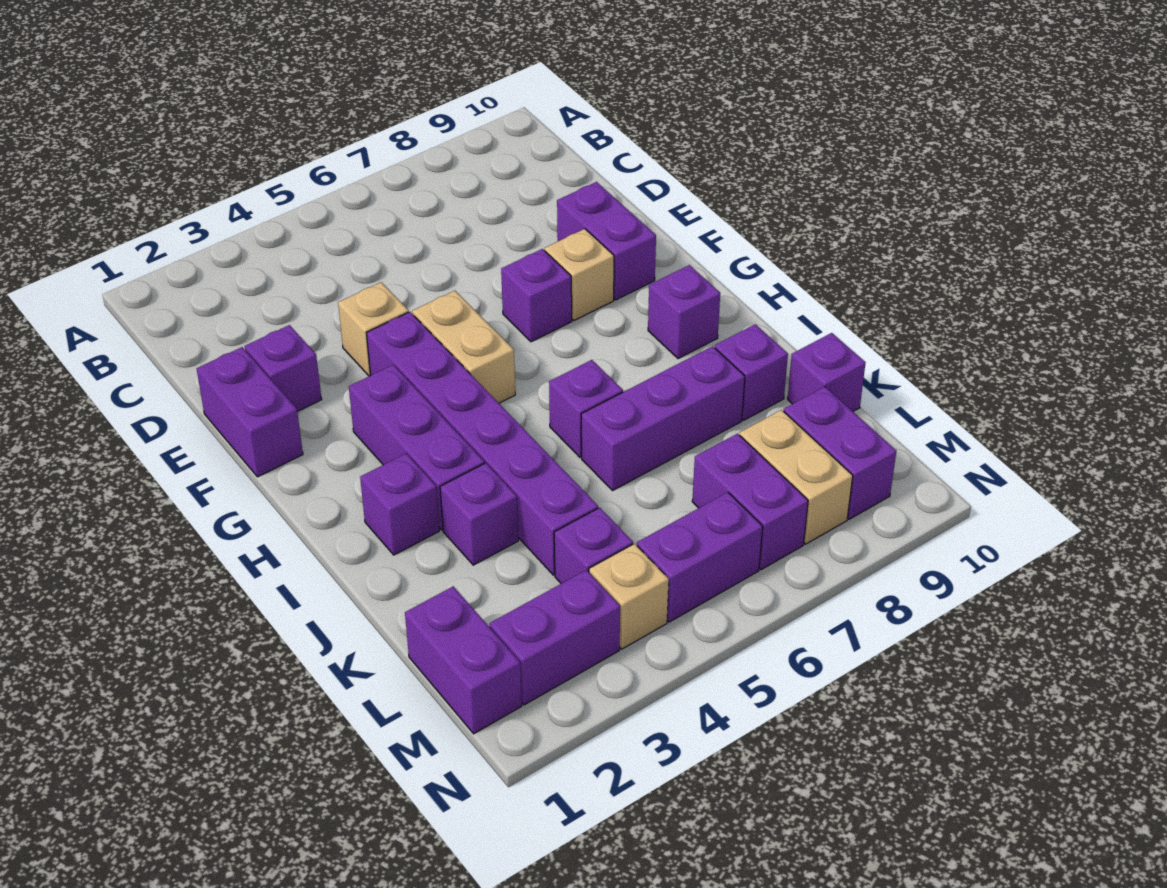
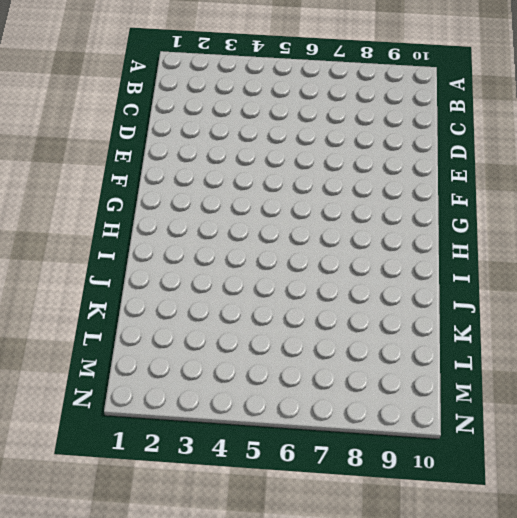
none -> purple 1x2 brick [197,347,303,477]
none -> purple 1x1 brick [245,325,322,412]
none -> tan 1x1 brick [338,282,409,376]

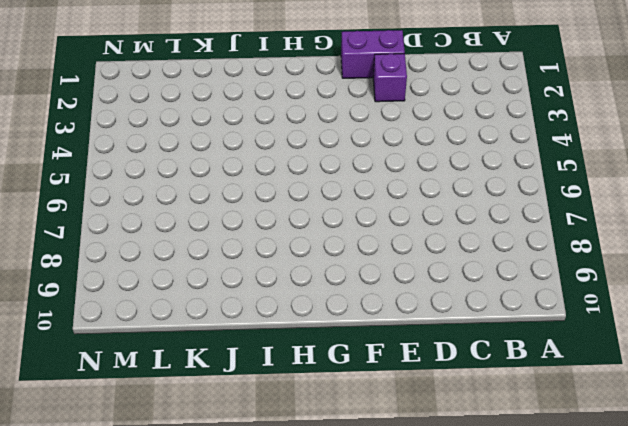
none -> tan 1x1 brick [338,282,409,376]
none -> purple 1x2 brick [557,182,656,300]
none -> purple 1x6 brick [367,312,598,575]

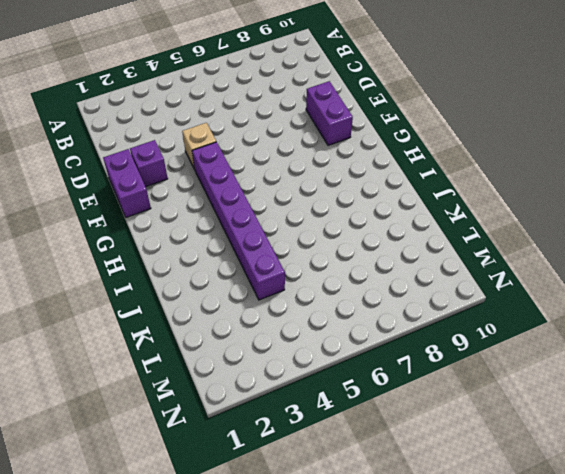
none -> tan 1x2 brick [412,291,515,403]
none -> purple 1x1 brick [501,249,572,342]
none -> tan 1x1 brick [545,229,614,320]

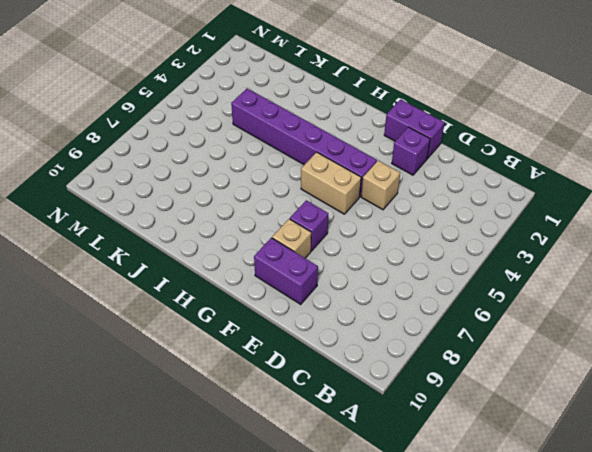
none -> purple 1x3 brick [349,365,484,530]
none -> purple 1x1 brick [648,265,720,359]
none -> purple 1x1 brick [360,453,439,555]

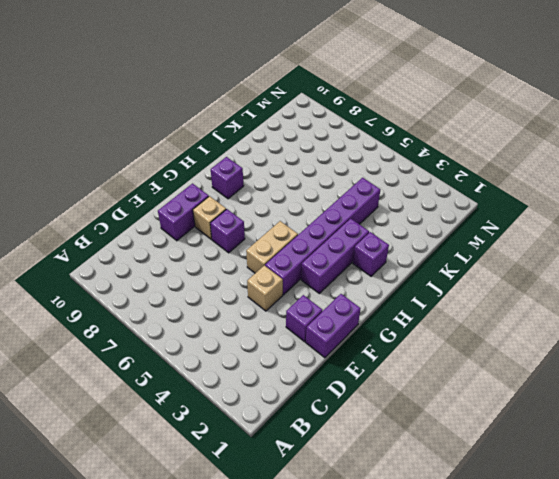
none -> purple 1x1 brick [549,360,623,457]
none -> purple 1x1 brick [440,463,518,565]
none -> purple 1x3 brick [581,346,745,491]

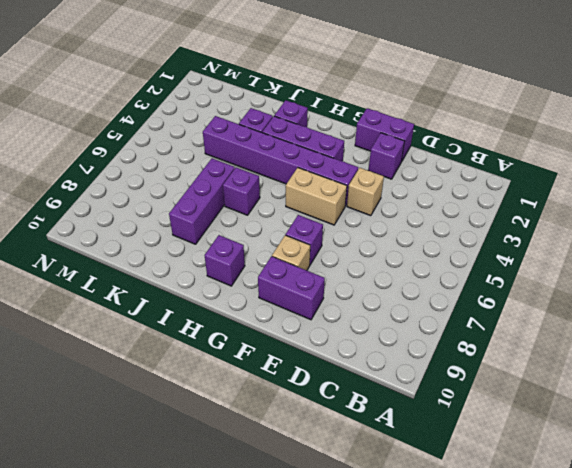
none -> purple 1x1 brick [715,324,788,420]
none -> purple 1x1 brick [788,333,866,411]
none -> purple 1x2 brick [405,586,522,734]

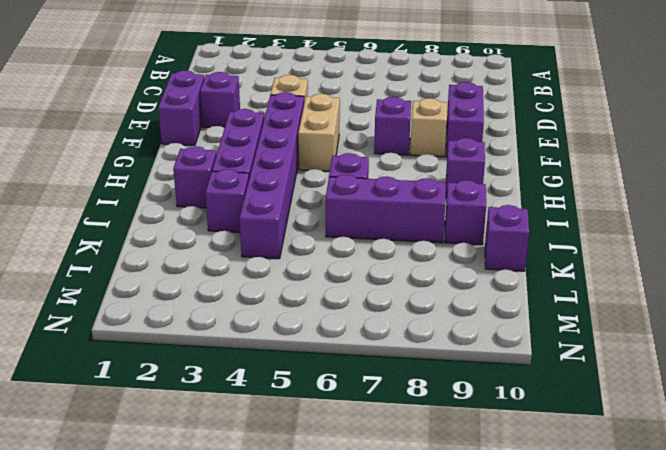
none -> purple 1x2 brick [405,586,522,734]
none -> purple 1x1 brick [554,508,633,584]
none -> purple 1x2 brick [692,434,808,570]

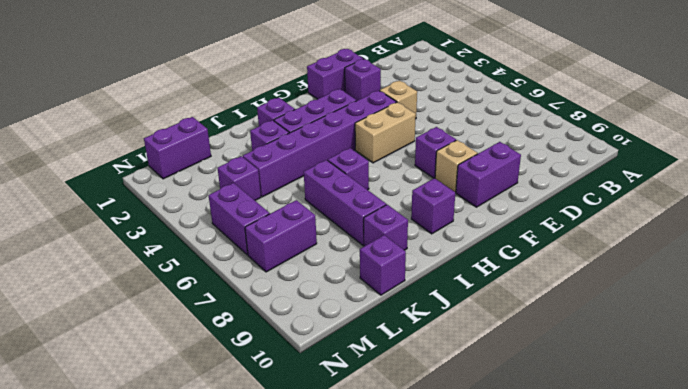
none -> tan 1x2 brick [740,410,853,544]
none -> purple 1x2 brick [784,387,896,519]
none -> purple 1x2 brick [490,570,620,705]

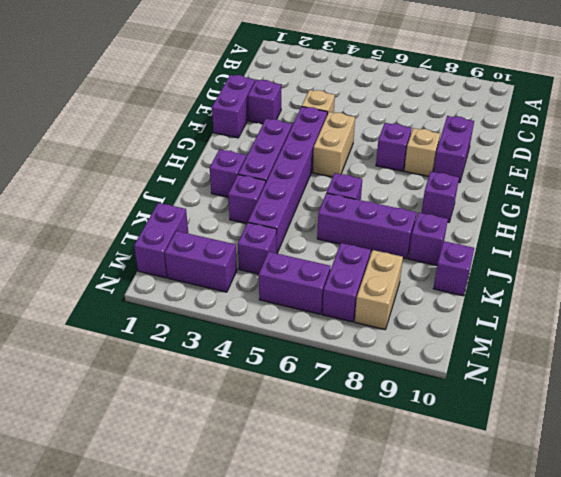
none -> purple 1x2 brick [784,387,896,519]
none -> tan 1x1 brick [589,544,669,649]

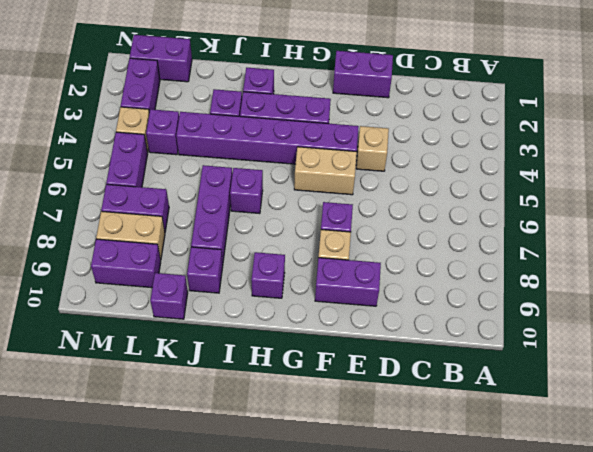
none -> purple 1x1 brick [245,325,322,412]

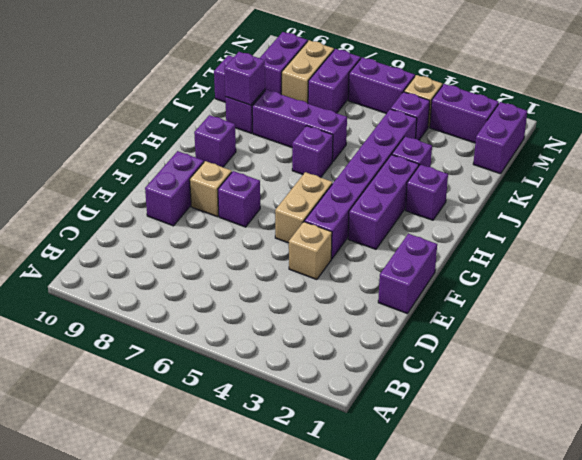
purple 1x1 brick [224,52,265,105] -> purple 1x1 brick moved to [245,325,322,412]

